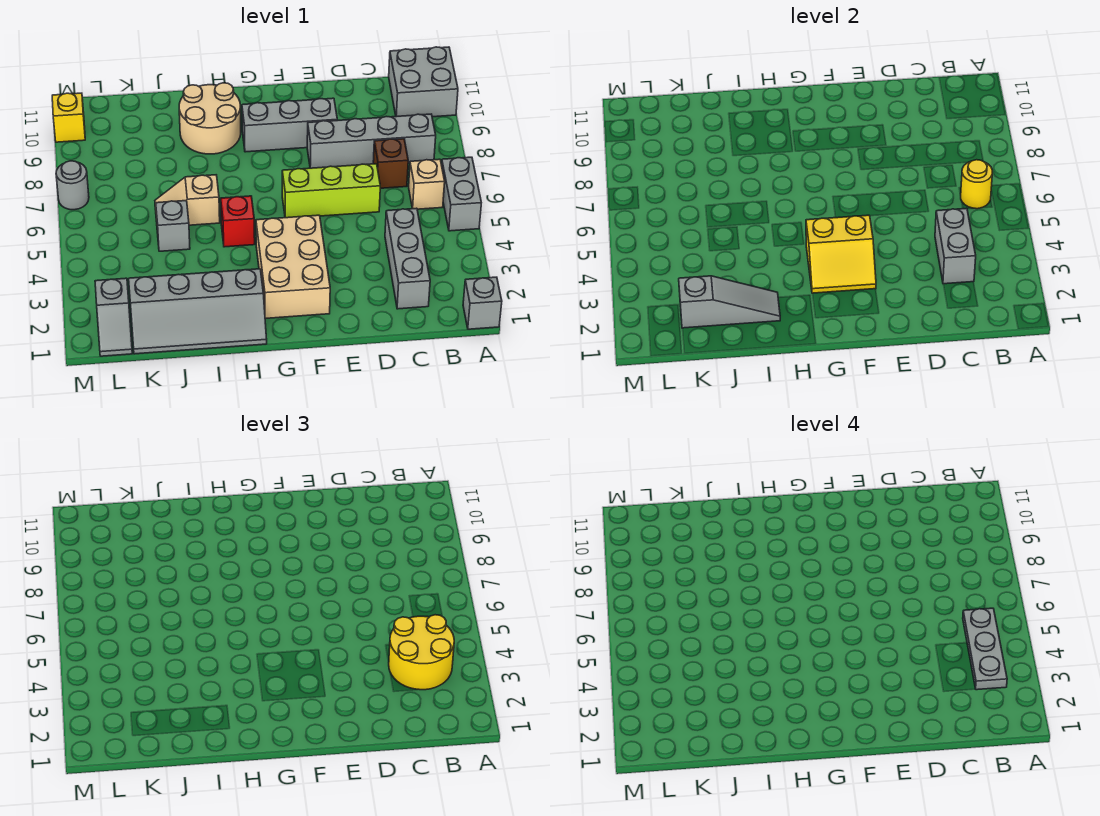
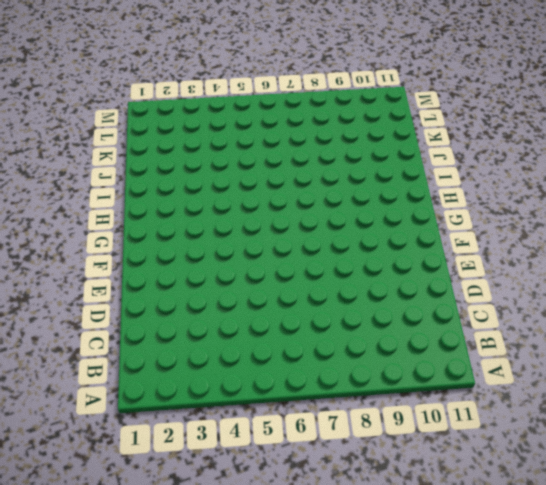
none -> grey 1x1 brick [463,277,502,329]
none -> grey 1x2 brick [441,157,481,231]
none -> grey 2x2 brick [389,47,458,117]

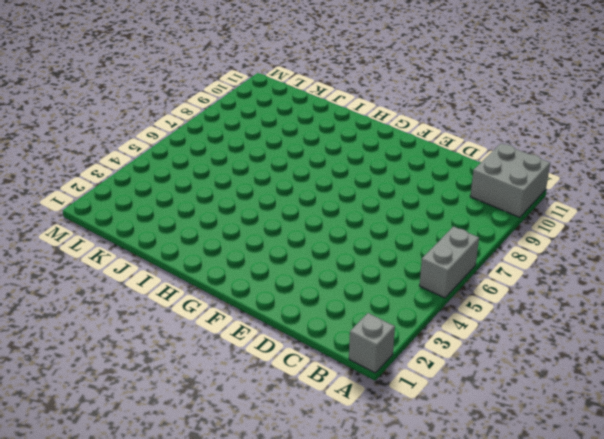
none -> tan 1x1 brick [409,159,445,209]
none -> grey 1x4 brick [307,114,436,168]
none -> grey 1x3 brick [385,208,430,309]

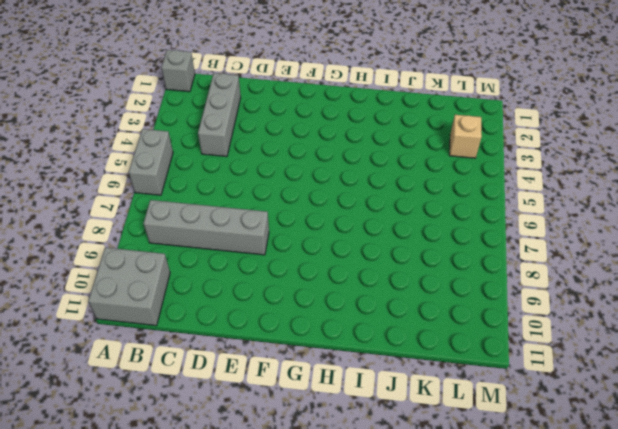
tan 1x1 brick [449,115,482,158] -> tan 1x1 brick moved to [409,159,445,209]
none -> brown 1x1 brick [373,139,408,188]
none -> lime 1x3 brick [282,164,380,218]
none -> grey 1x3 brick [242,98,337,152]

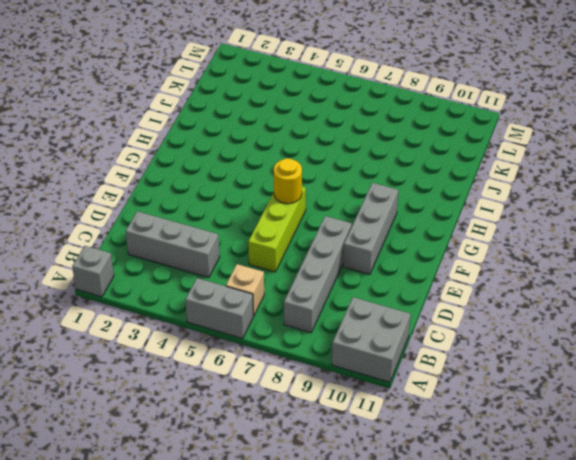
yellow 1x1 round brick [274,158,302,204] -> yellow 1x1 round brick moved to [961,160,992,209]
none -> brown 1x1 brick [373,139,408,188]
none -> tan 2x3 brick [256,215,330,318]
none -> grey 2x4 slope [129,269,267,354]

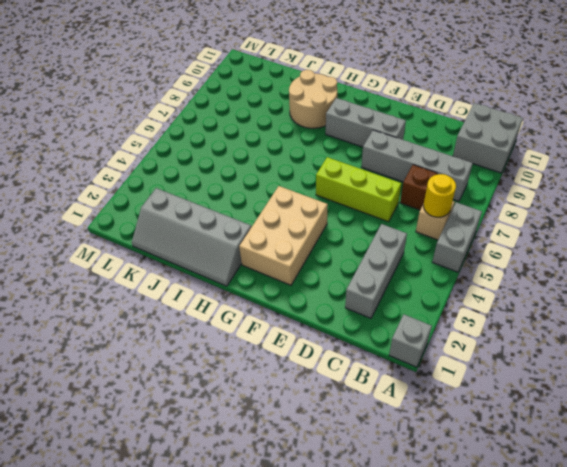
none -> red 1x1 brick [221,196,255,247]
none -> tan 1x2 slope [155,175,220,225]
none -> grey 1x1 brick [156,201,190,251]

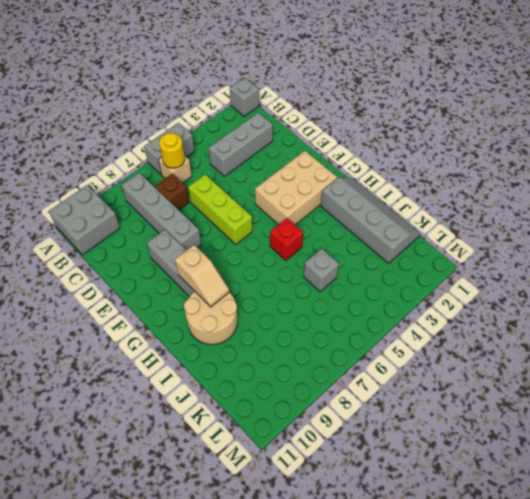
tan 1x2 slope [175,245,229,307] -> tan 1x2 slope moved to [155,175,220,225]
none -> grey 1x2 slope [95,278,132,356]
none -> grey 1x1 round brick [56,161,89,210]
none -> yellow 1x1 brick [52,93,85,142]

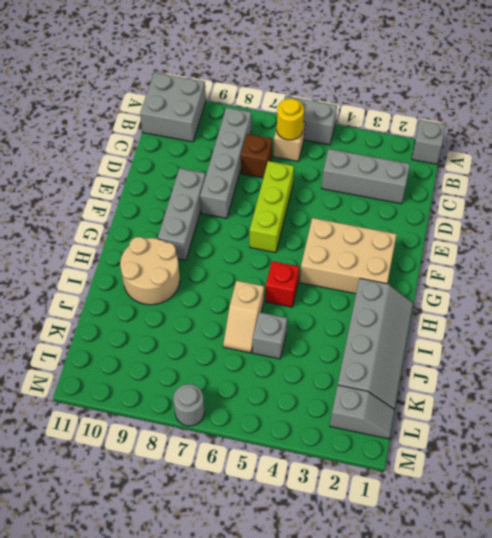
none -> yellow 1x1 brick [52,93,85,142]
none -> grey 1x2 brick [935,208,976,284]
none -> yellow 2x2 slope [806,215,876,293]

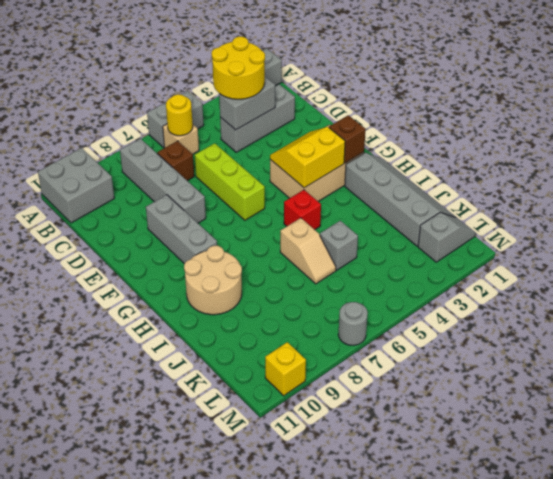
yellow 2x2 slope [270,127,345,188] -> yellow 2x2 slope turned to [806,215,876,293]
brown 1x1 brick [329,115,365,163] -> none
none -> grey 1x3 slope [679,276,780,328]
none -> grey 1x3 plate [963,608,1007,690]

